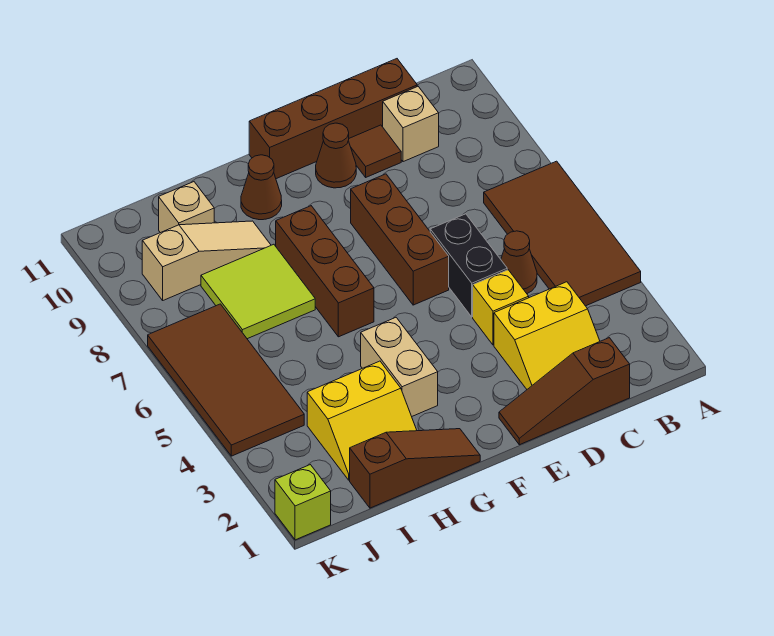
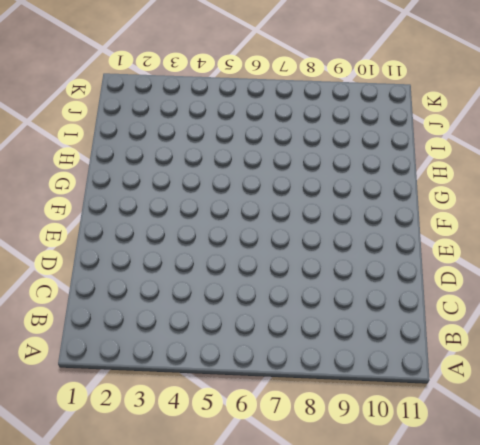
none -> brown 2x4 tile [484,161,641,306]
none -> brown 1x3 slope [499,338,630,445]
none -> yellow 2x2 slope [494,282,600,389]

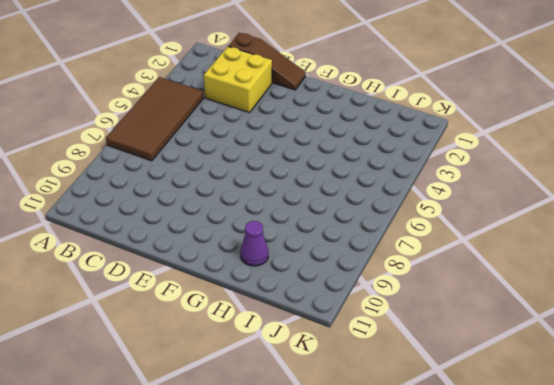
yellow 2x2 brick [204,47,272,113] -> yellow 2x2 slope [494,282,600,389]
purple 1x1 cone [241,221,268,266] -> none
none -> brown 1x1 cone [501,231,537,294]
none -> tan 1x1 brick [383,86,439,162]
none -> brown 1x4 brick [249,59,417,179]

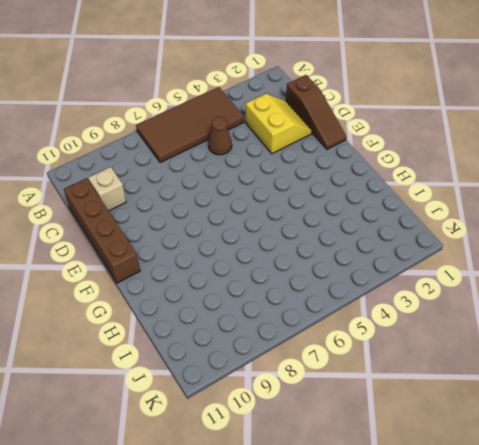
none -> yellow 1x1 brick [473,270,529,345]
none -> black 1x2 brick [430,214,507,317]
none -> brown 1x1 tile [348,125,401,177]

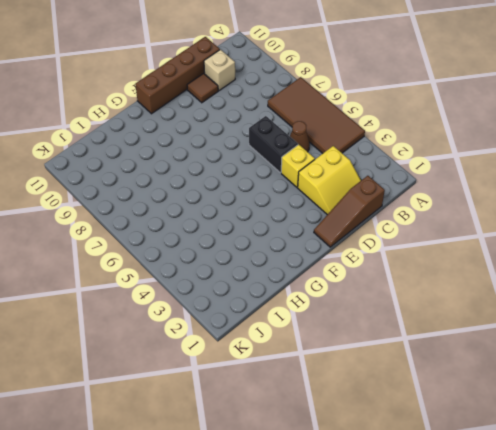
none -> brown 1x3 brick [351,174,449,305]
none -> brown 1x1 cone [316,123,356,188]
none -> brown 1x3 slope [350,429,480,508]

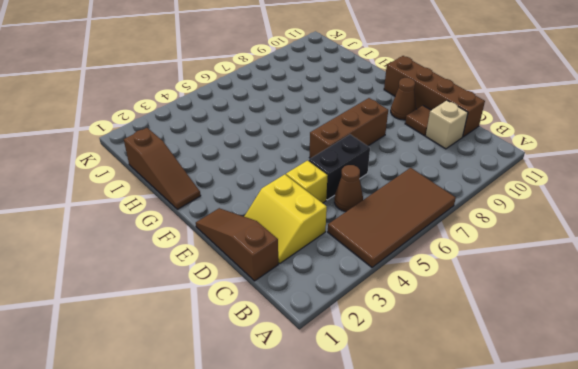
none -> tan 1x2 brick [361,318,438,416]
none -> brown 1x3 brick [276,206,374,337]
none -> brown 1x1 cone [241,155,282,220]

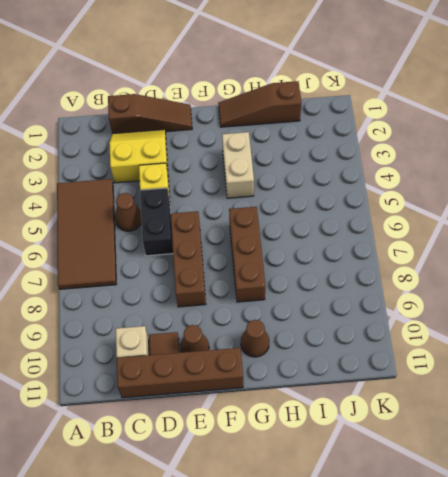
none -> yellow 2x2 slope [307,361,417,480]
none -> lime 2x2 tile [201,244,315,339]
none -> tan 1x3 slope [142,221,271,300]

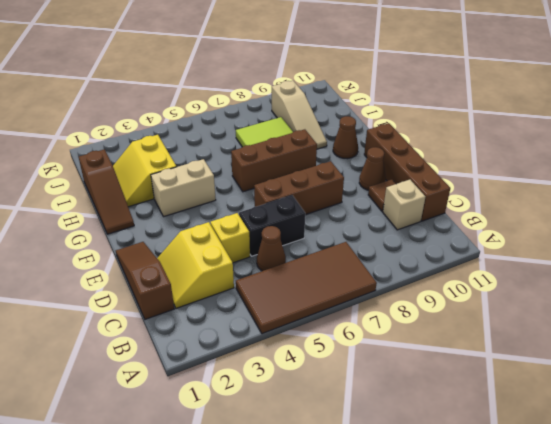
none -> tan 1x1 brick [159,182,214,233]
none -> brown 2x4 tile [148,304,304,456]
none -> lime 1x1 brick [275,465,331,540]

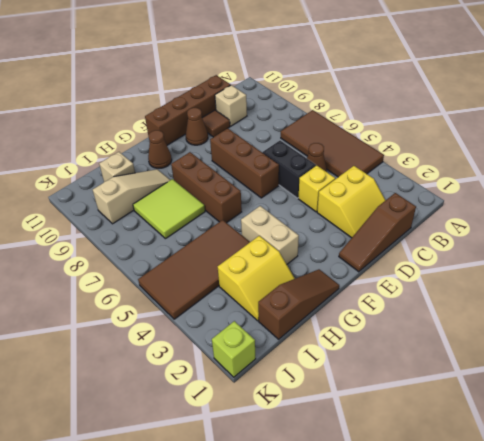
brown 2x4 tile [138,220,250,319] -> brown 2x4 tile turned to [148,304,304,456]

